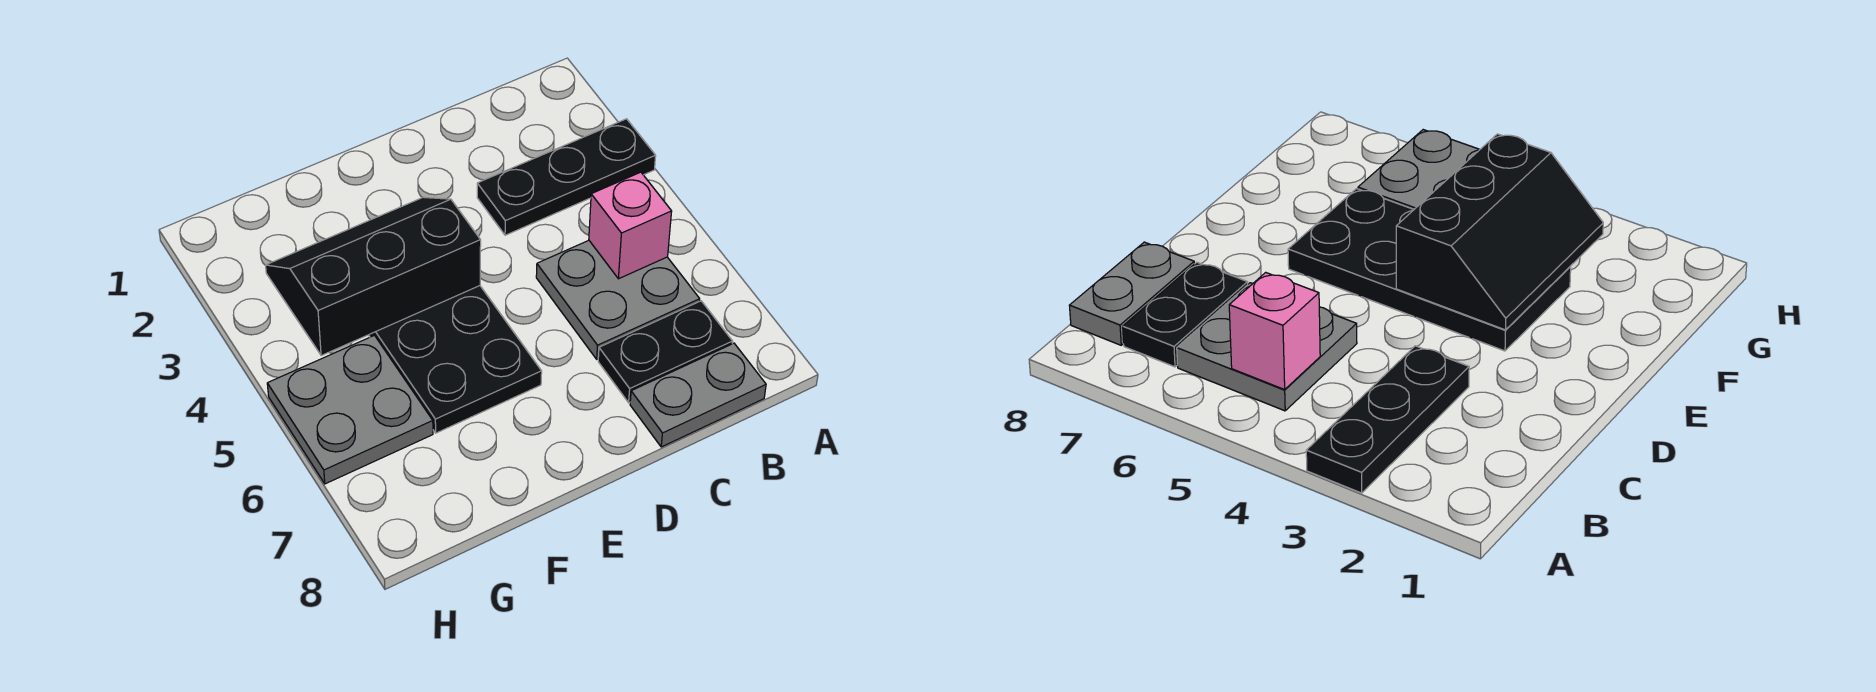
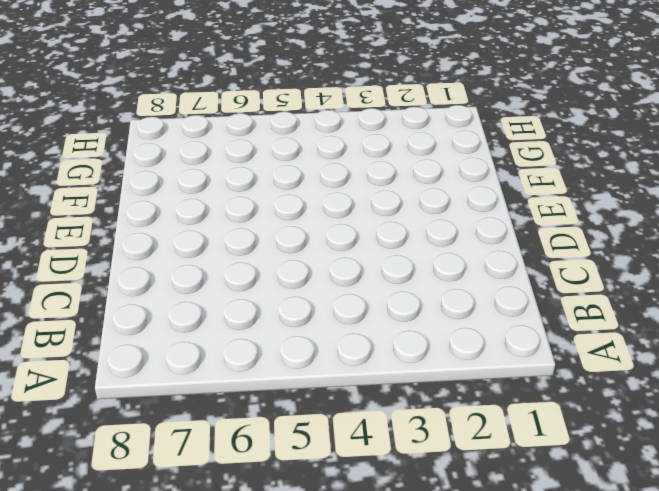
none -> black 1x3 plate [477,119,656,235]
none -> grey 2x2 plate [536,240,700,359]

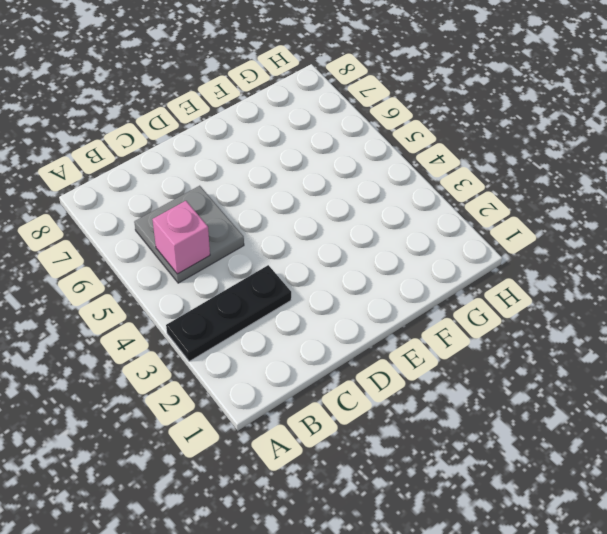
none -> black 1x2 plate [598,301,733,403]
none -> grey 1x2 plate [630,343,766,447]

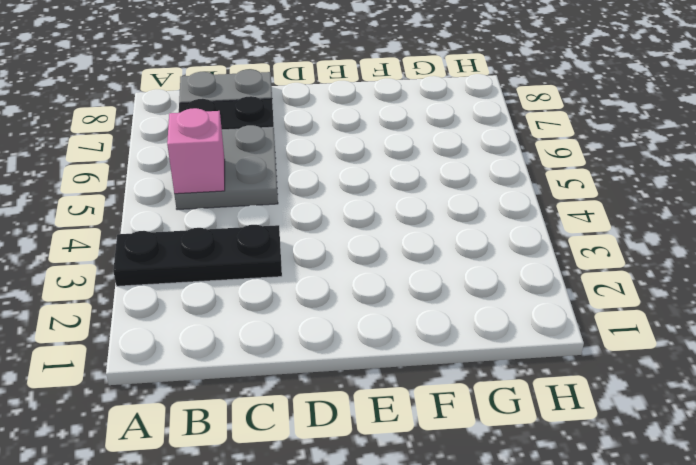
none -> black 2x4 plate [369,286,542,433]
none -> grey 2x2 plate [267,335,433,484]

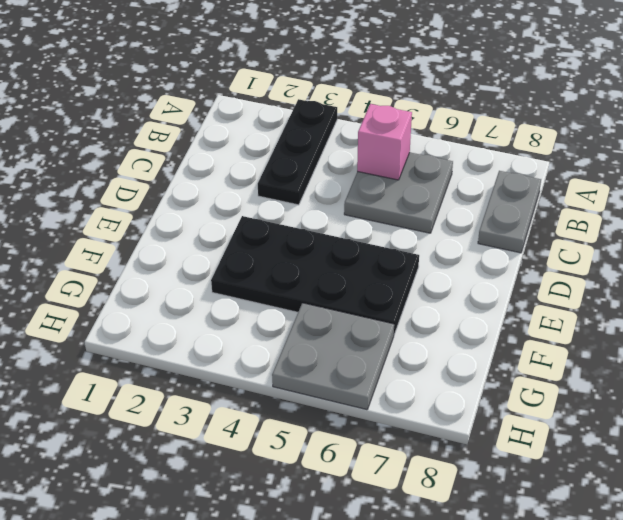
none -> black 1x2 plate [598,301,733,403]
none -> black 2x3 slope [266,197,481,356]

